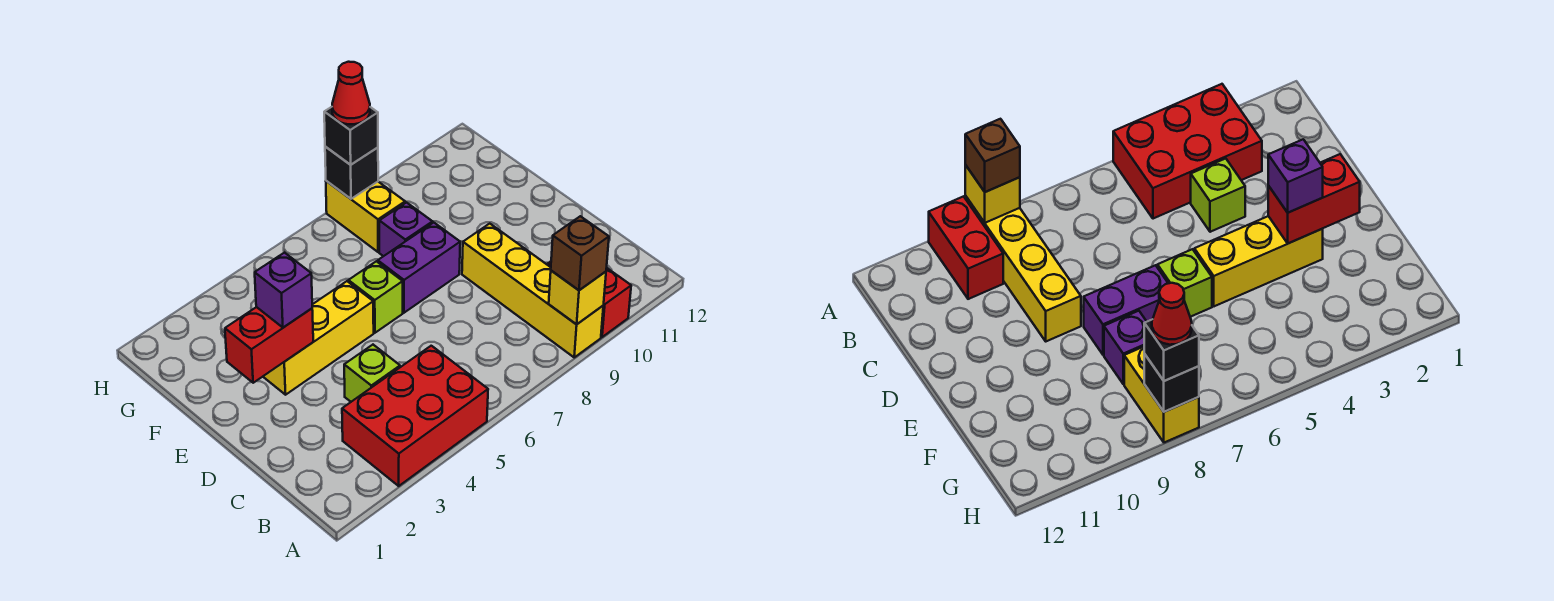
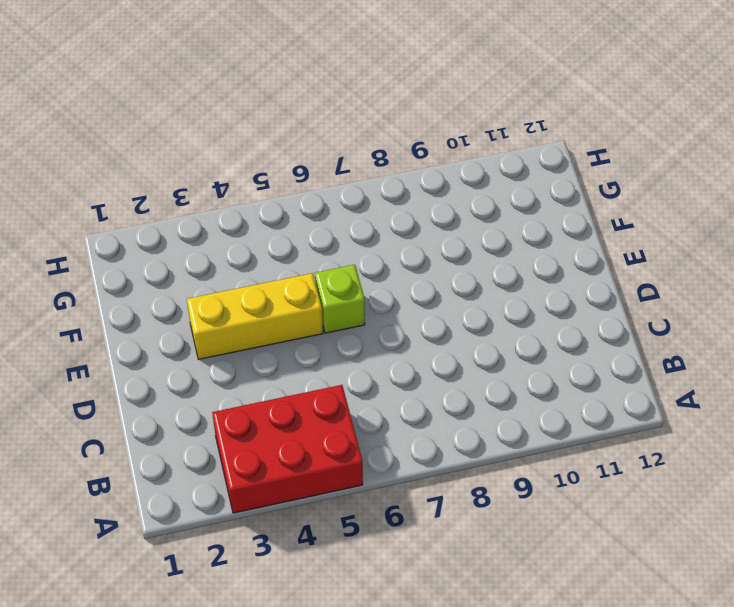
none -> yellow 1x4 brick [462,224,603,357]
none -> red 1x2 brick [548,261,631,337]
none -> lime 1x1 brick [344,345,400,402]

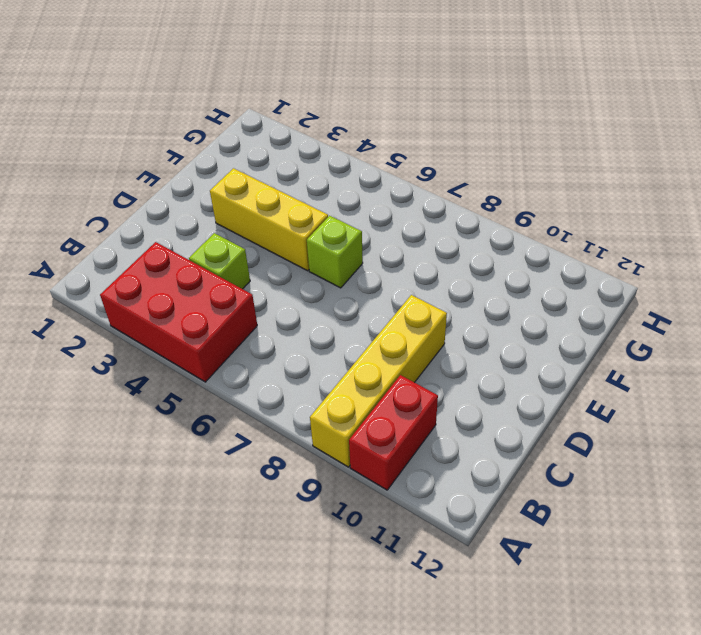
none -> purple 1x2 brick [378,223,460,313]
none -> purple 1x1 brick [379,203,433,256]
none -> yellow 1x2 brick [326,181,405,252]

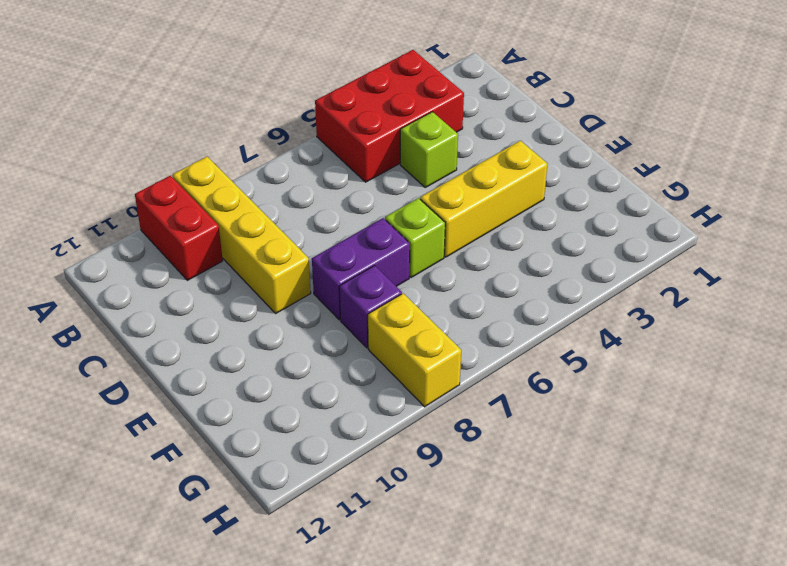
none -> yellow 1x1 brick [549,271,606,324]
none -> red 1x2 brick [225,307,313,383]
none -> black 1x1 brick [325,147,378,199]

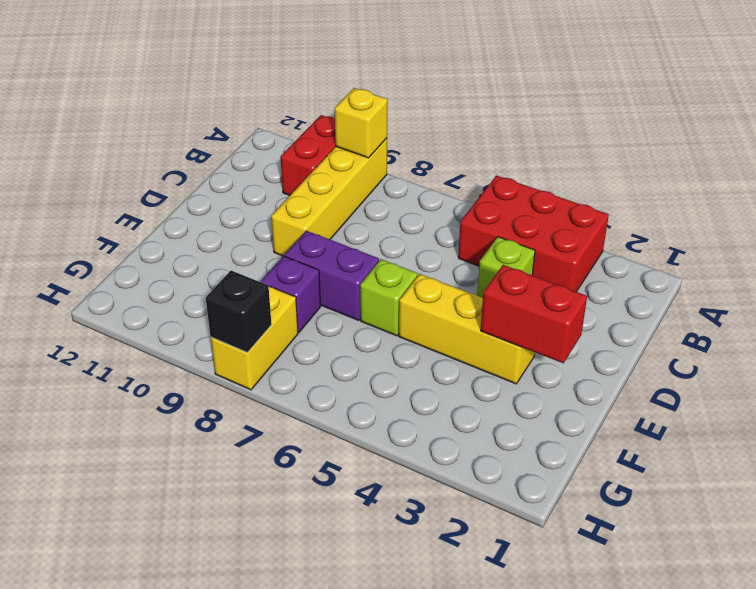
none -> brown 1x1 brick [551,216,609,290]
none -> purple 1x1 brick [255,253,312,327]
none -> black 1x1 brick [324,107,378,165]

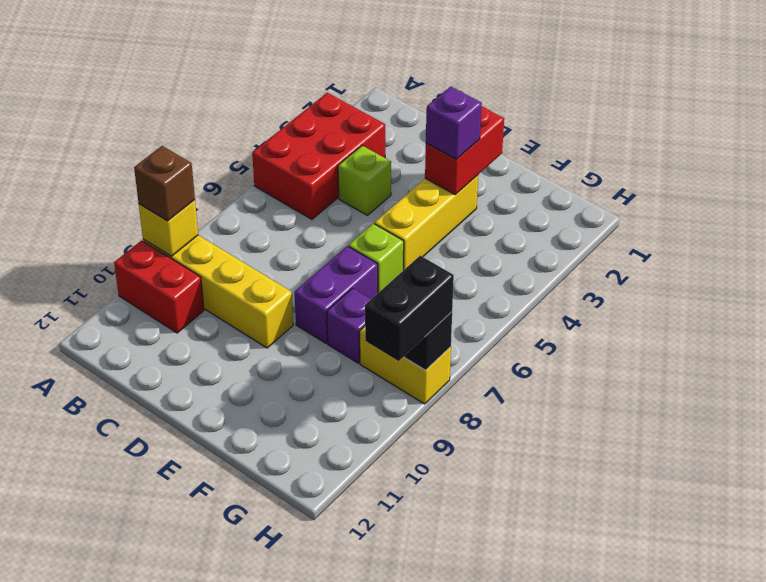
black 1x2 brick [365,256,454,361] -> black 1x1 brick [324,107,378,165]
none -> red 1x1 cone [332,62,370,124]

